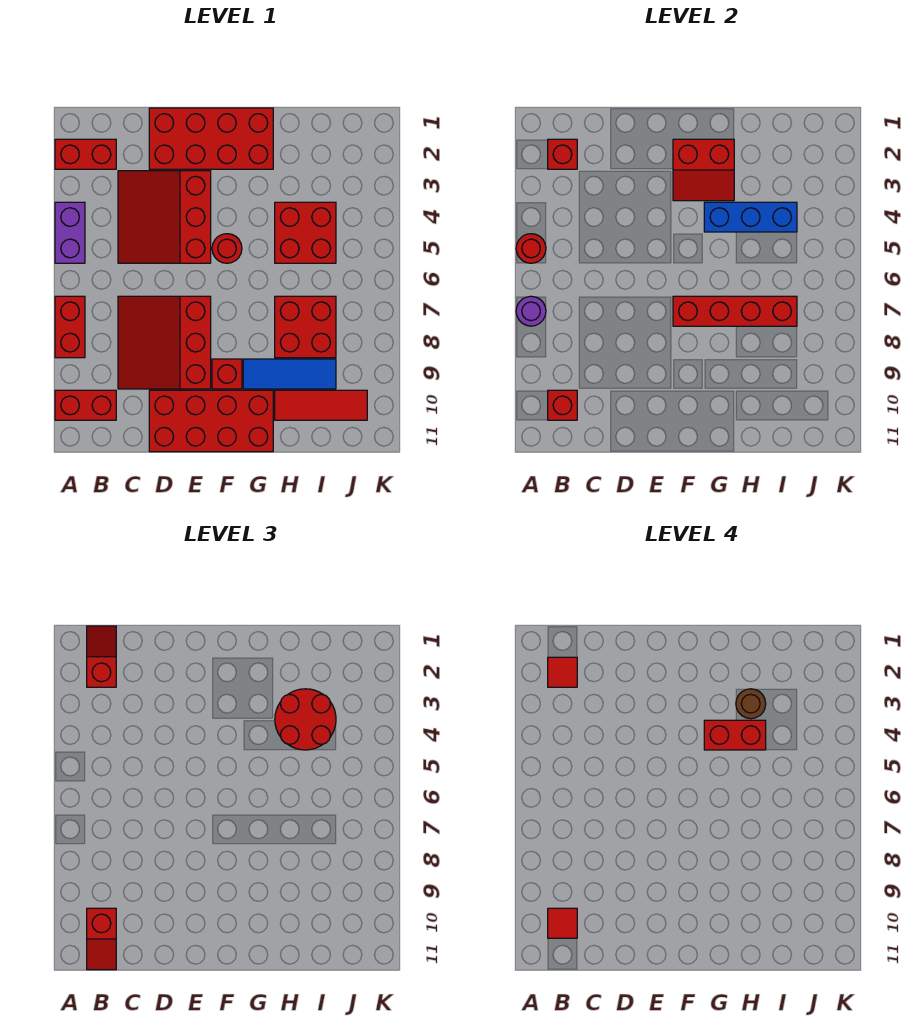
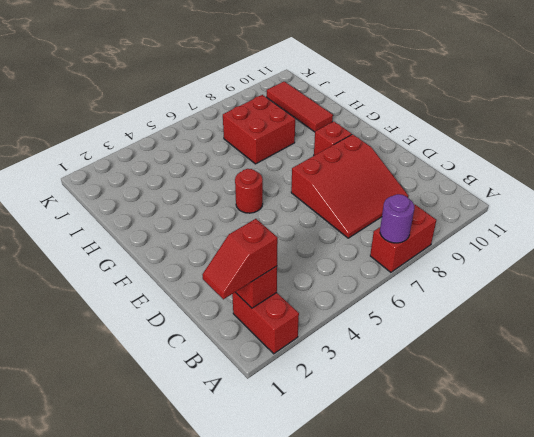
none -> purple 1x2 brick [55,202,85,263]
none -> red 1x2 brick [55,390,116,420]
none -> red 3x3 slope [118,171,211,263]

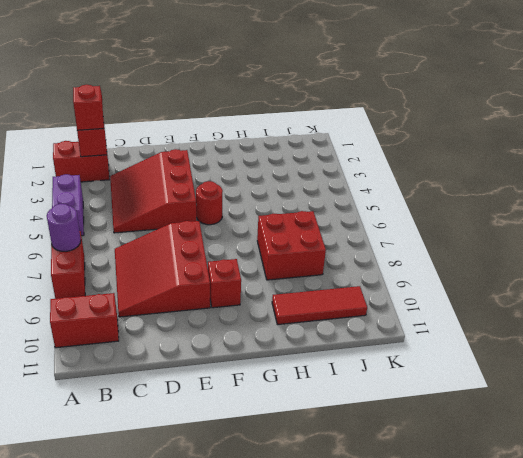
none -> red 2x4 brick [149,108,273,169]
none -> red 2x4 brick [149,390,273,452]
none -> blue 1x3 tile [243,359,336,389]

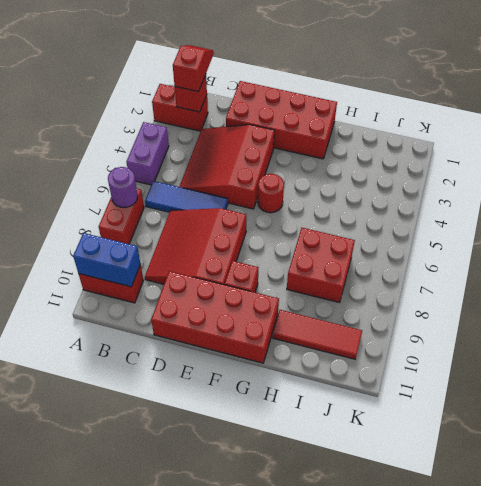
blue 1x2 brick [73,233,140,287] -> red 1x1 brick [548,390,577,420]
blue 1x3 tile [145,181,228,212] -> blue 1x3 tile moved to [243,359,336,389]
none -> red 2x2 brick [275,202,336,263]
none -> red 1x1 round brick [516,234,546,263]
none -> red 2x2 slope [673,139,734,201]

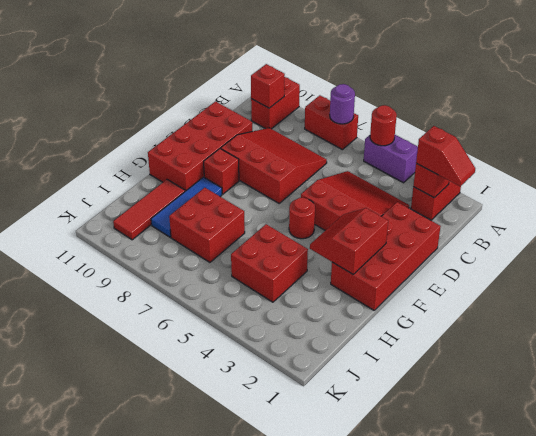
none -> red 1x4 brick [673,296,797,326]
none -> blue 1x3 brick [704,202,797,232]
none -> red 1x2 slope [87,908,116,970]

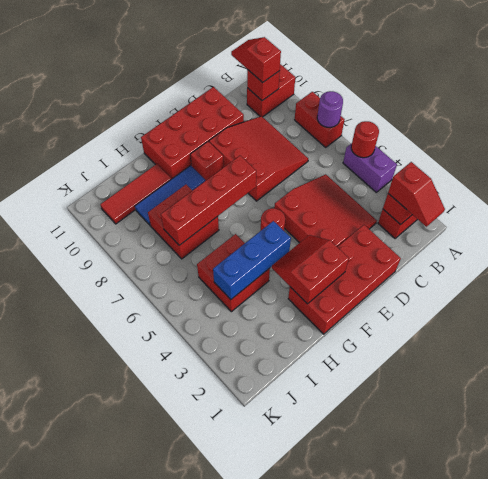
none -> red 2x2 round brick [275,689,336,750]
none -> red 1x1 tile [548,657,577,687]
none -> red 1x1 tile [548,908,577,938]

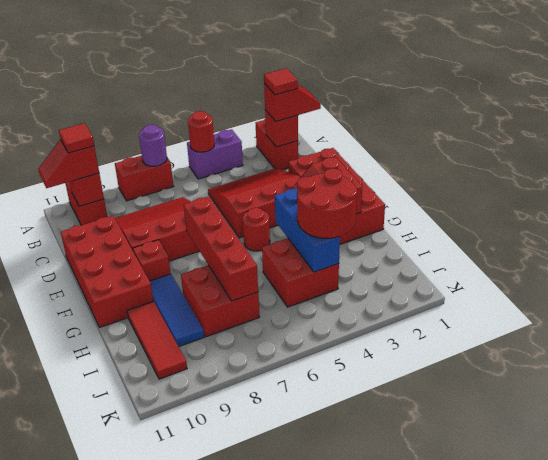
none -> red 1x2 brick [704,720,766,750]
none -> brown 1x1 round brick [736,689,766,719]

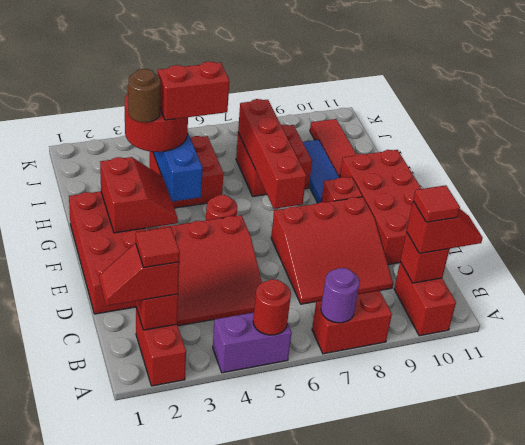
red 1x2 brick [158,61,229,120] -> red 1x2 brick turned to [704,720,766,750]

